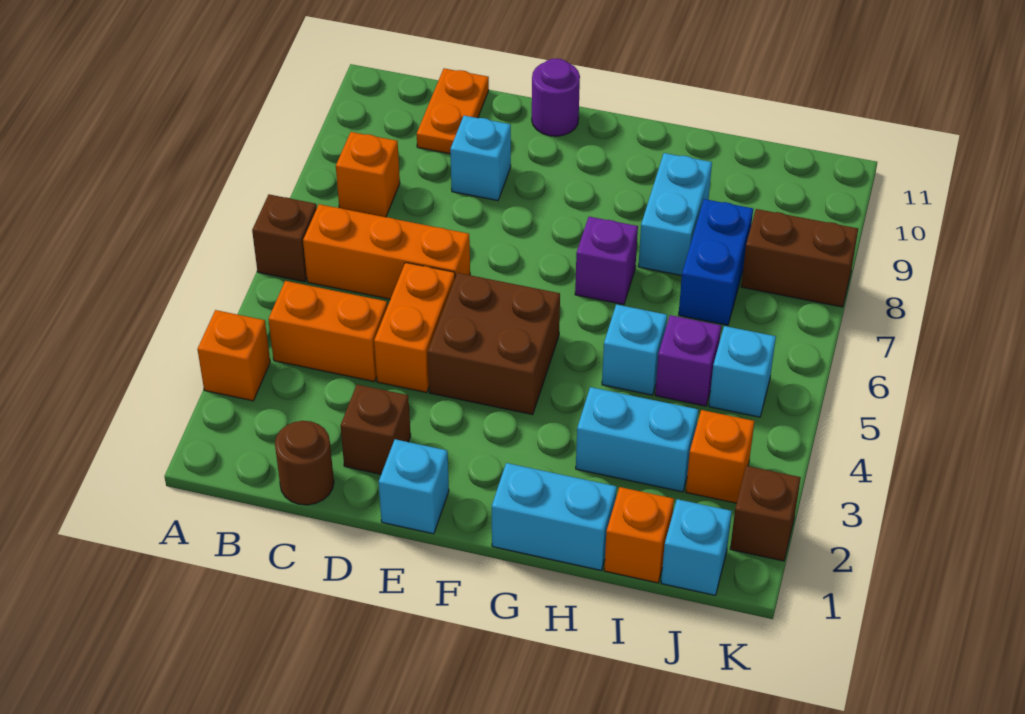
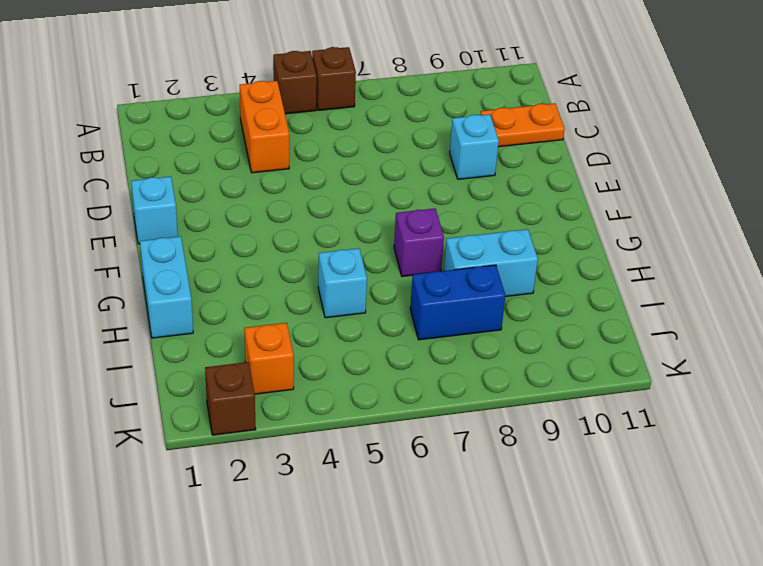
brown 1x1 brick [273,51,317,114] -> brown 1x1 brick moved to [340,385,411,474]
none -> orange 1x1 brick [197,310,270,401]
none -> orange 1x3 brick [303,204,470,299]
none -> orange 1x1 brick [336,132,400,217]

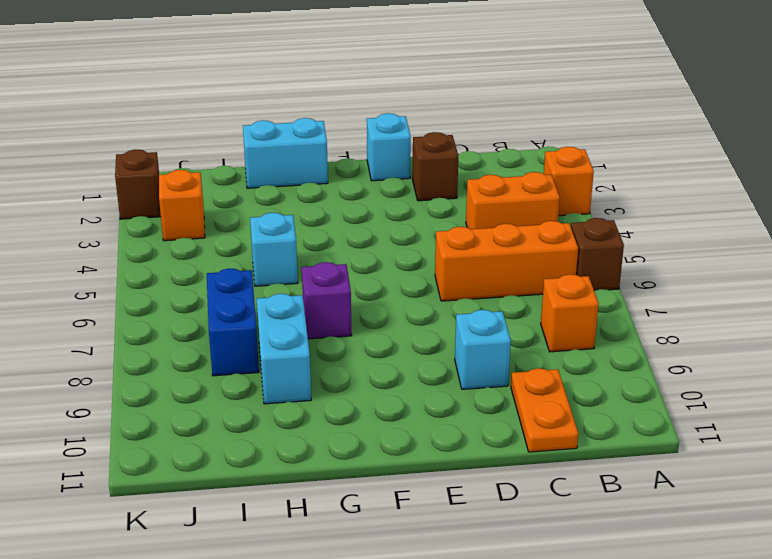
none -> brown 1x1 round brick [275,421,334,505]
none -> orange 1x2 brick [374,262,455,393]
none -> brown 2x2 brick [428,273,560,415]

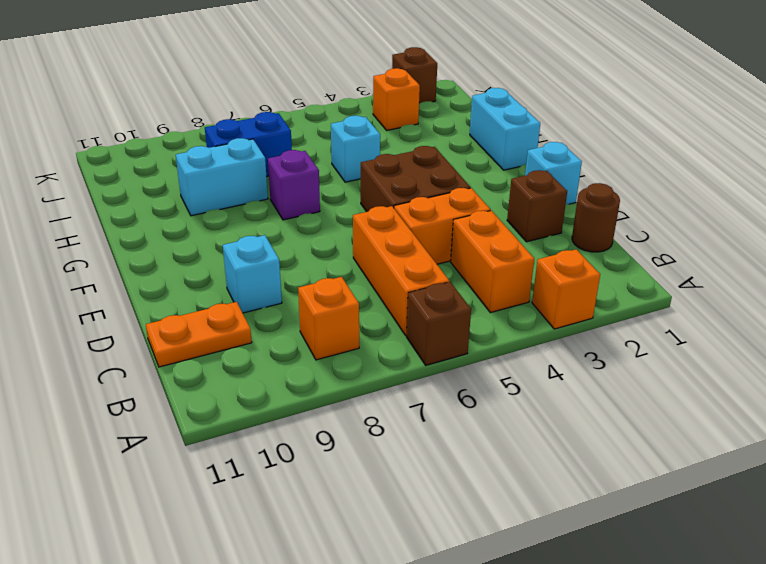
none -> purple 1x1 round brick [532,59,580,136]
none -> cyan 1x2 brick [576,387,698,492]
none -> orange 1x1 brick [604,487,674,583]

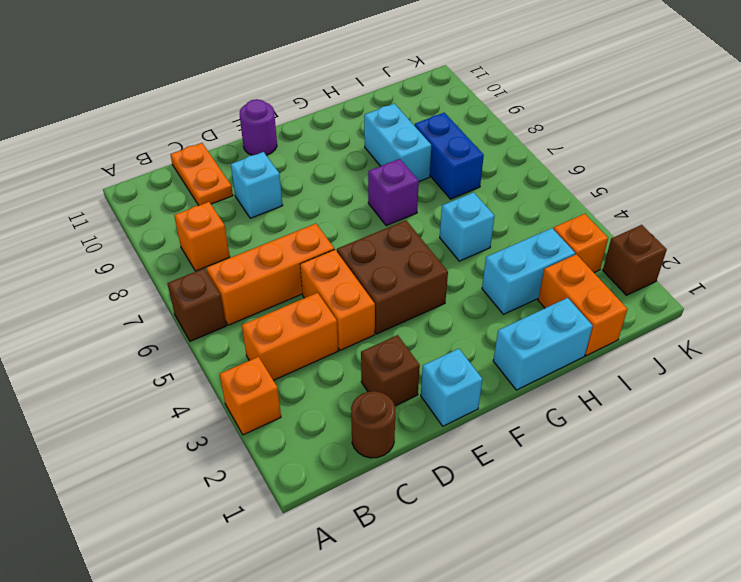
orange 1x2 brick [538,254,627,356] -> orange 1x1 brick [604,487,674,583]
none -> purple 1x1 brick [655,315,721,406]
none -> cyan 1x1 brick [661,499,732,595]
none -> cyan 1x1 brick [709,326,776,417]

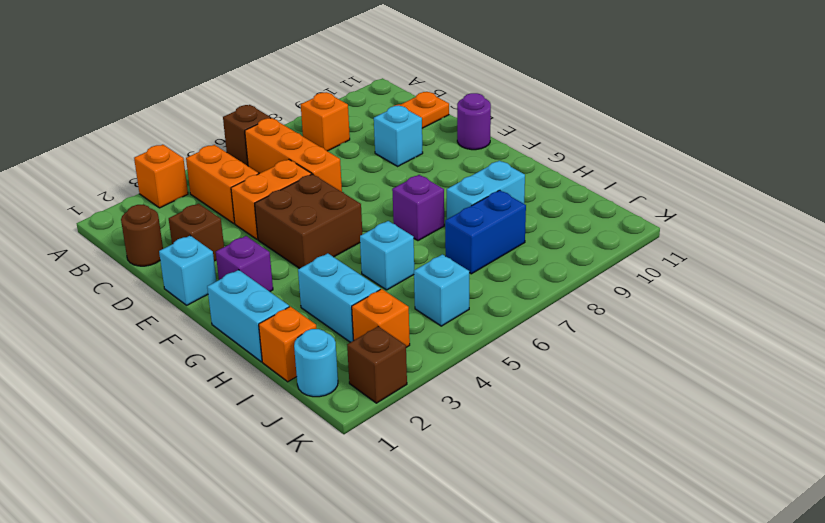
purple 1x1 brick [216,236,273,292] -> purple 1x1 brick moved to [655,315,721,406]
cyan 1x1 round brick [294,329,338,397] -> cyan 1x1 brick [661,499,732,595]
none -> brown 1x2 brick [741,209,858,307]

